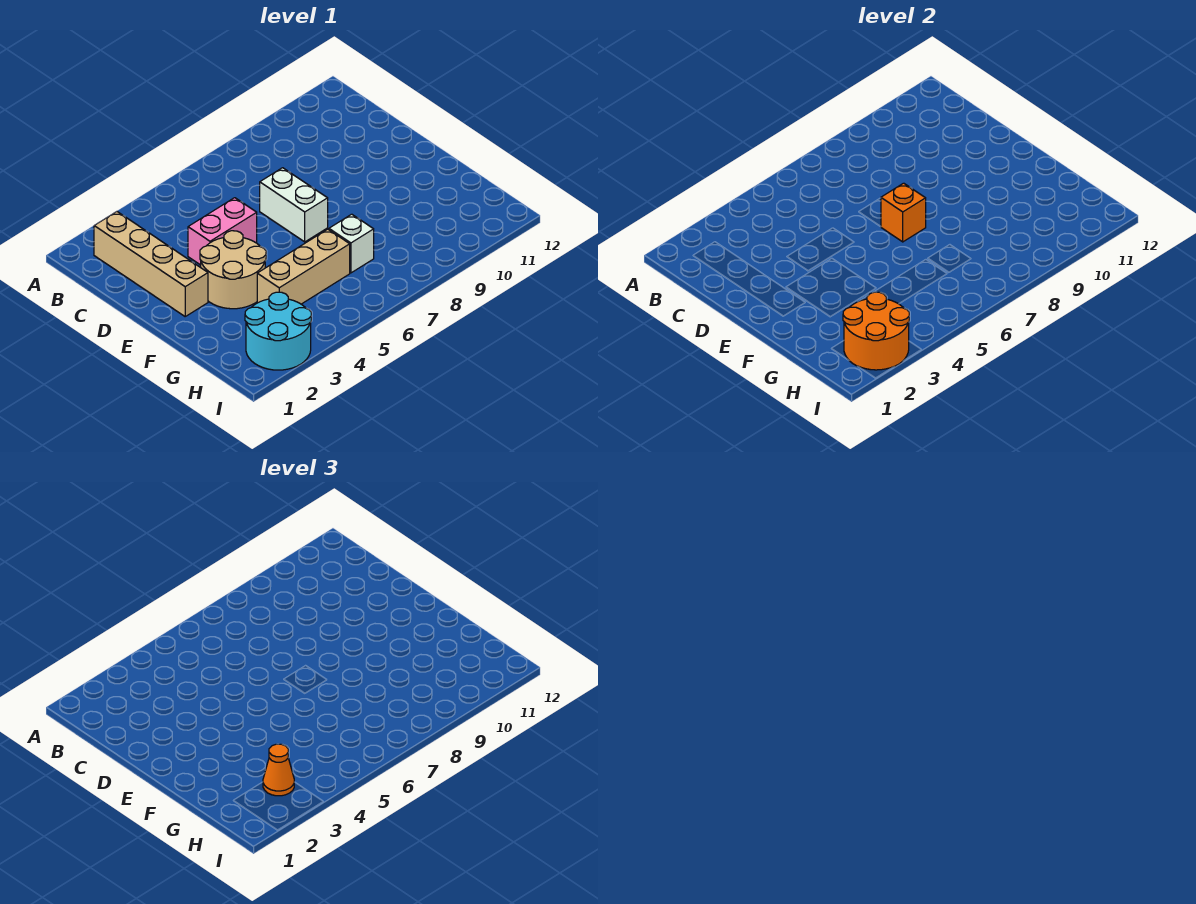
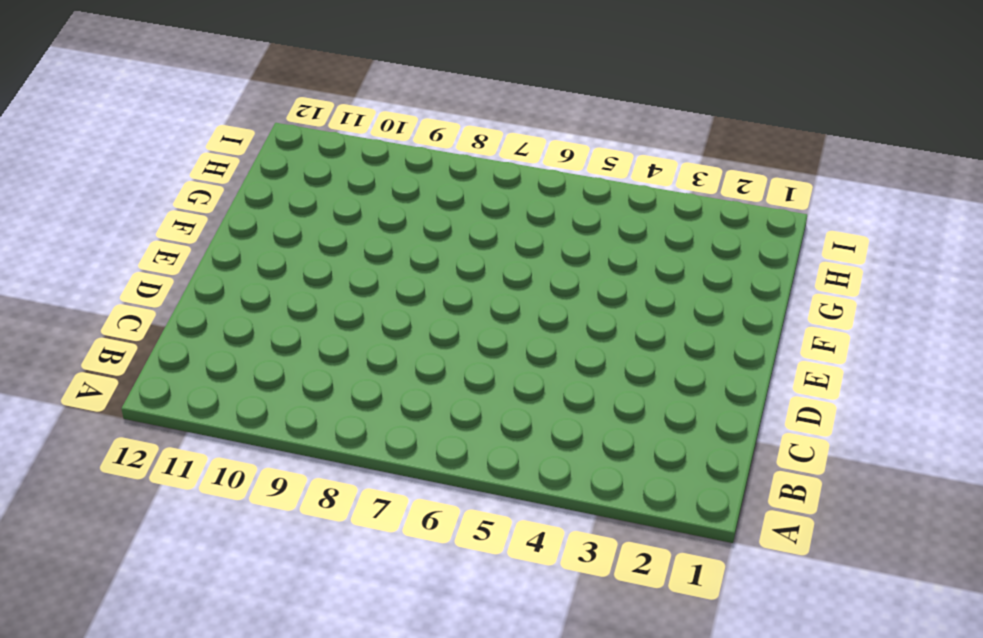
none -> tan 1x4 brick [94,212,208,316]
none -> pink 1x2 brick [188,198,257,265]

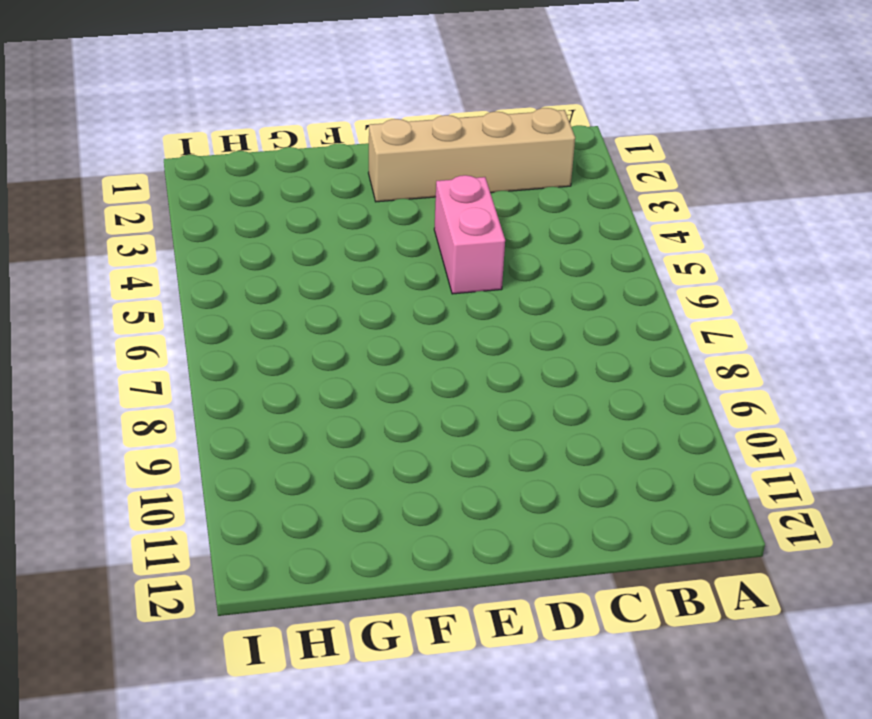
none -> white 1x2 brick [260,168,328,242]
none -> tan 2x2 round brick [200,231,266,309]

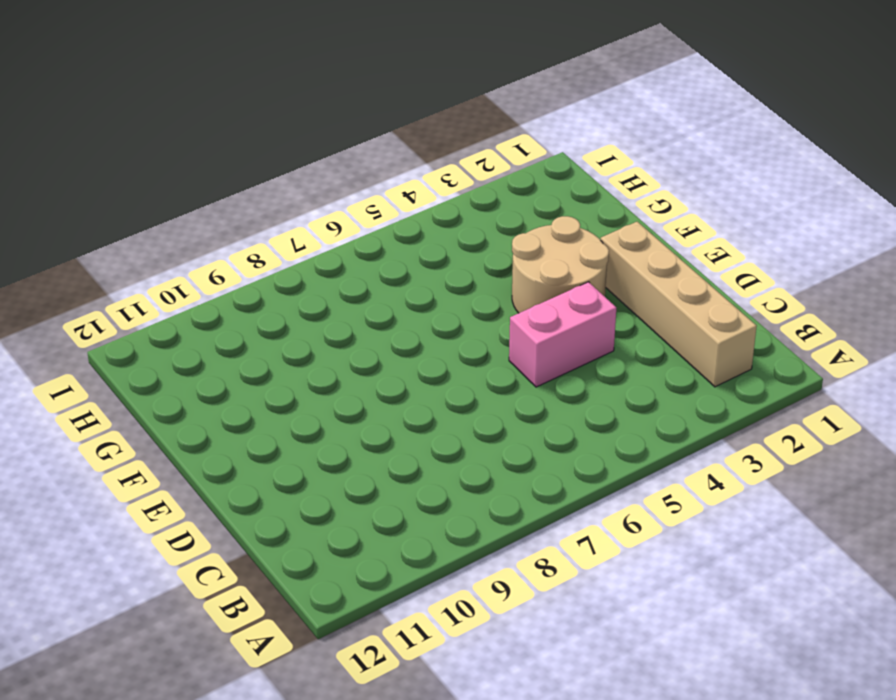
none -> white 1x2 brick [260,168,328,242]
none -> tan 1x3 brick [257,229,350,304]

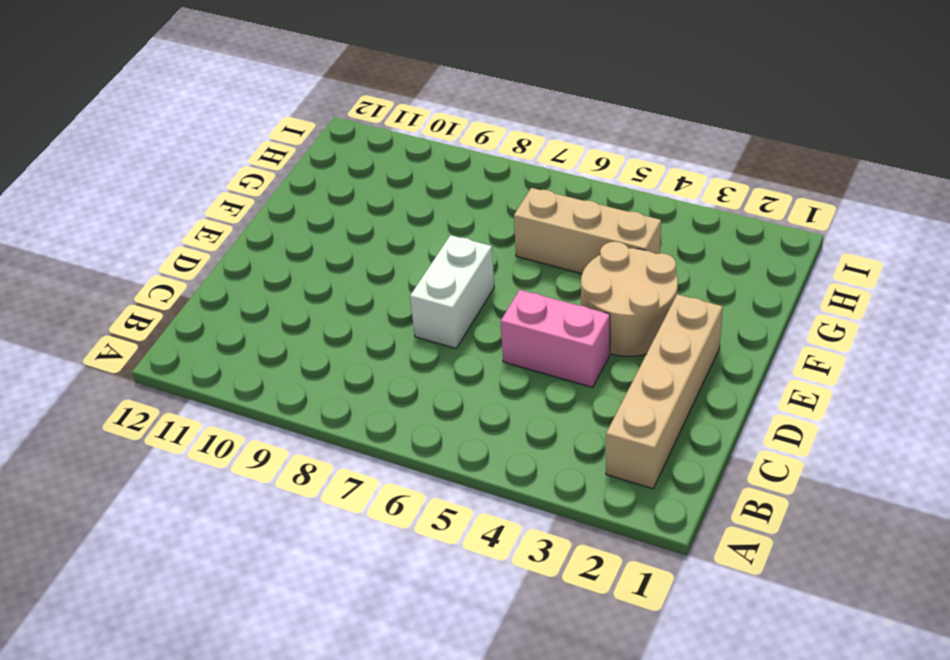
none -> white 1x1 brick [329,214,374,273]
none -> cyan 2x2 round brick [245,292,311,370]

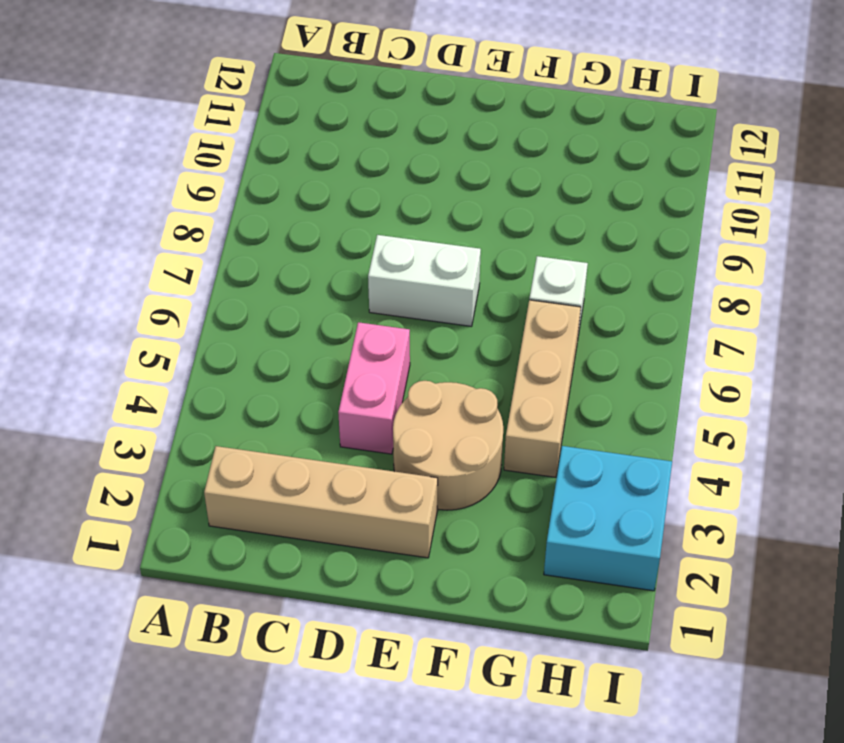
cyan 2x2 brick [544,446,672,591] -> cyan 2x2 round brick [245,292,311,370]
none -> orange 1x1 brick [881,183,926,242]
none -> orange 2x2 round brick [843,292,909,370]

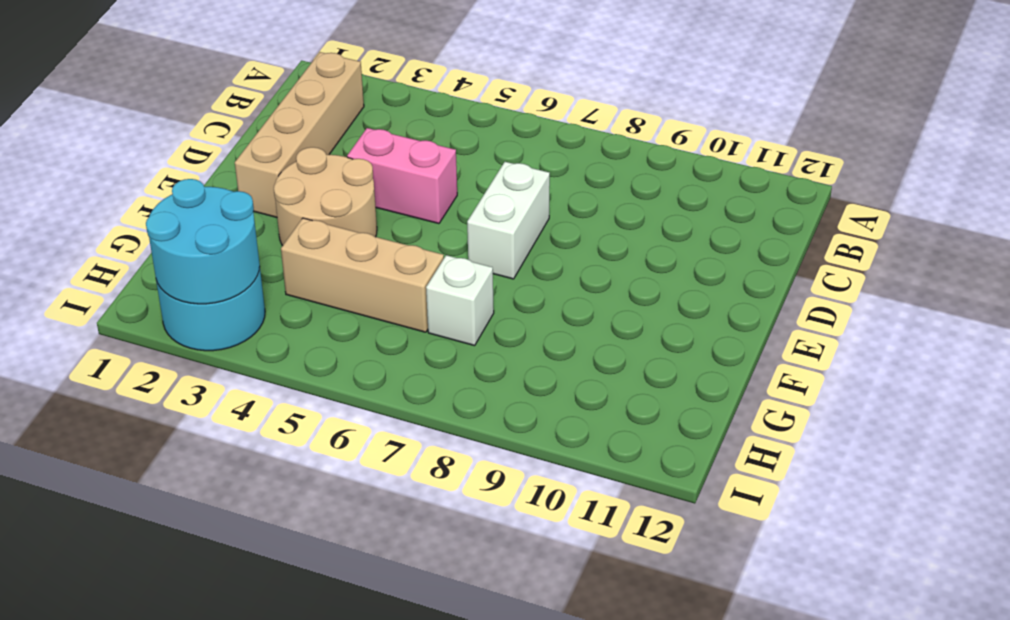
cyan 2x2 round brick [146,179,260,304] -> orange 2x2 round brick [843,292,909,370]
none -> orange 1x1 brick [881,183,926,242]
none -> orange 1x1 cone [263,744,294,796]

